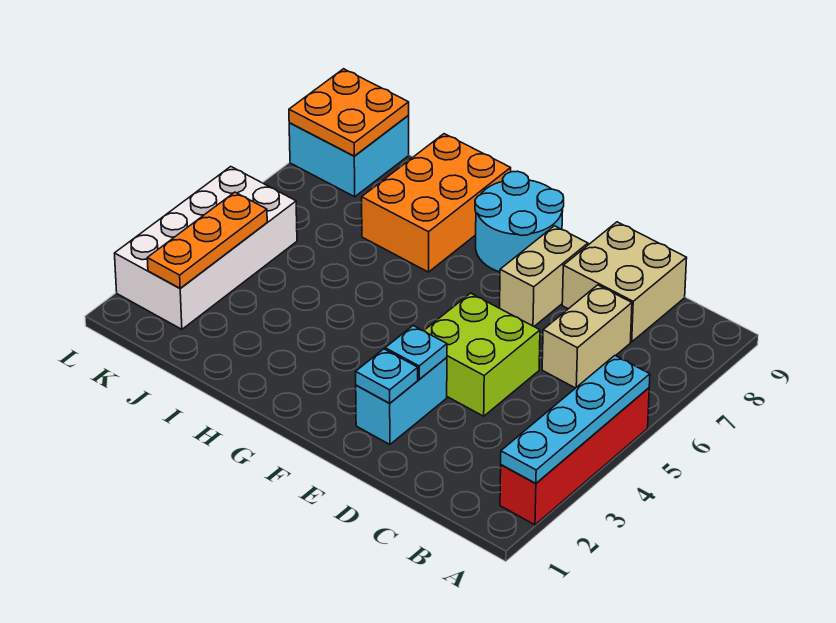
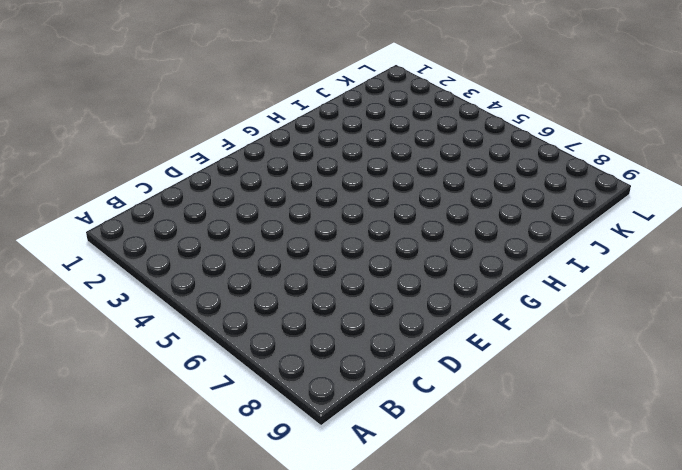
none -> red 1x4 brick [500,388,649,525]
none -> tan 1x2 brick [542,285,632,388]
none -> tan 2x2 brick [562,222,687,342]

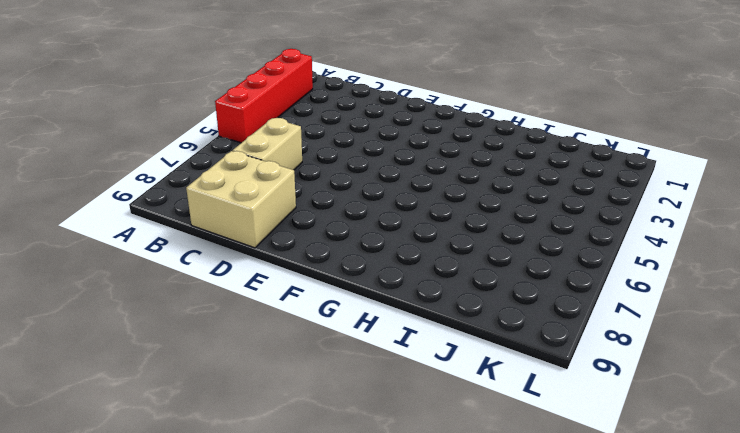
none -> lime 2x2 brick [424,293,540,416]
none -> cyan 1x2 brick [356,357,447,445]
none -> tan 1x2 brick [500,226,588,326]

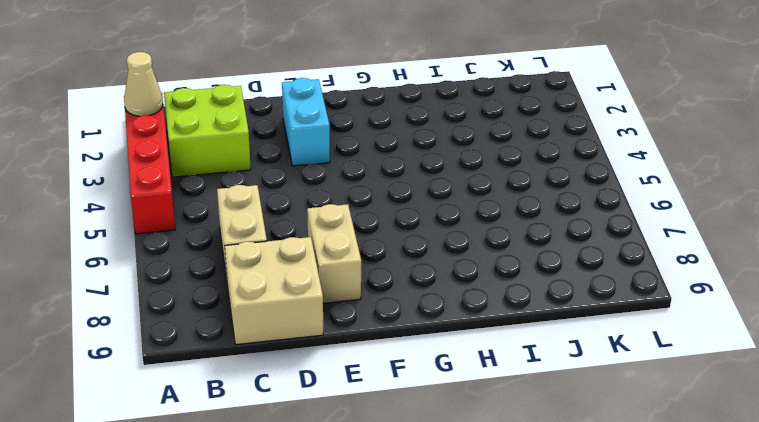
tan 1x1 cone [124,52,163,116] -> cyan 1x4 plate [501,356,650,484]
lime 2x2 brick [164,85,251,177] -> lime 2x2 brick moved to [424,293,540,416]
none -> cyan 2x2 round brick [475,171,564,272]
none -> orange 2x3 brick [362,134,511,272]
none -> white 2x4 brick [115,167,297,329]

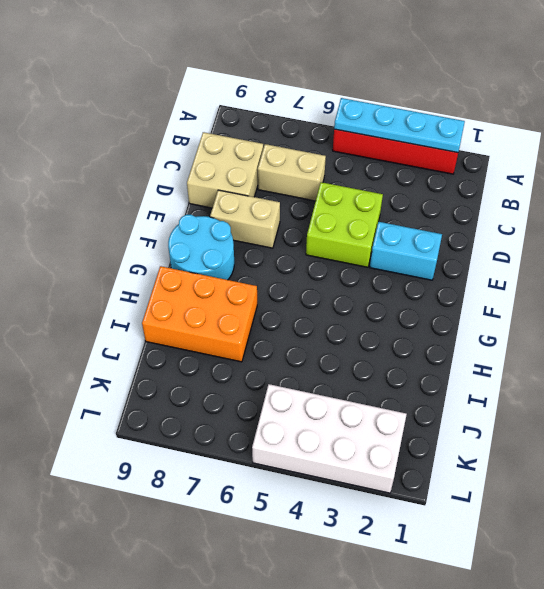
none -> cyan 2x2 brick [289,116,409,197]
none -> cyan 1x1 plate [356,349,418,403]
none -> cyan 1x1 plate [385,326,447,379]

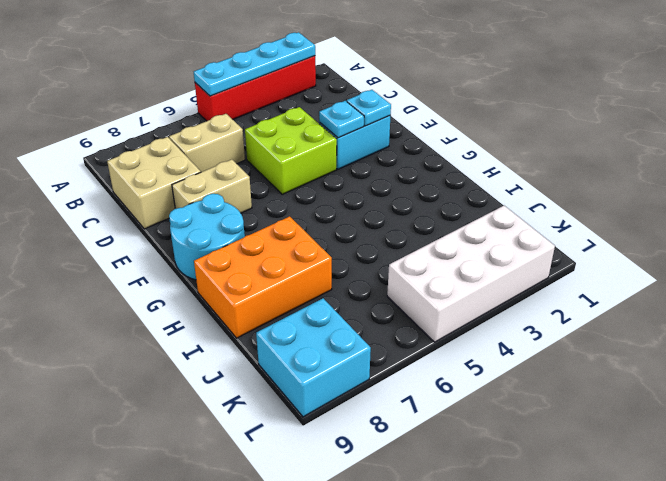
none -> orange 1x3 plate [147,192,267,288]
none -> orange 2x2 plate [289,69,409,156]

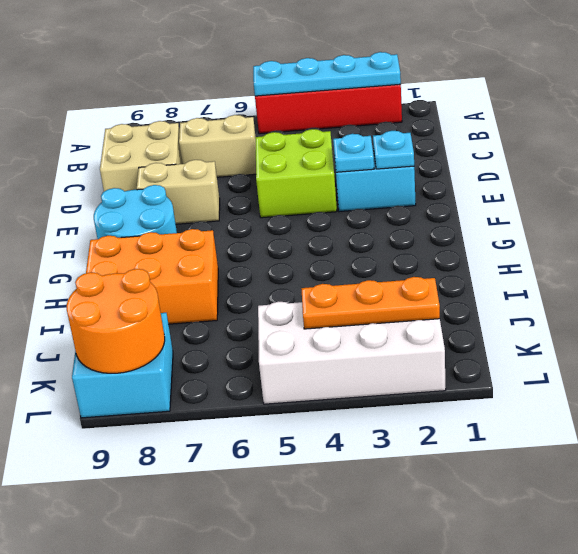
orange 2x2 round brick [67,269,165,373] -> orange 2x2 plate [289,69,409,156]

